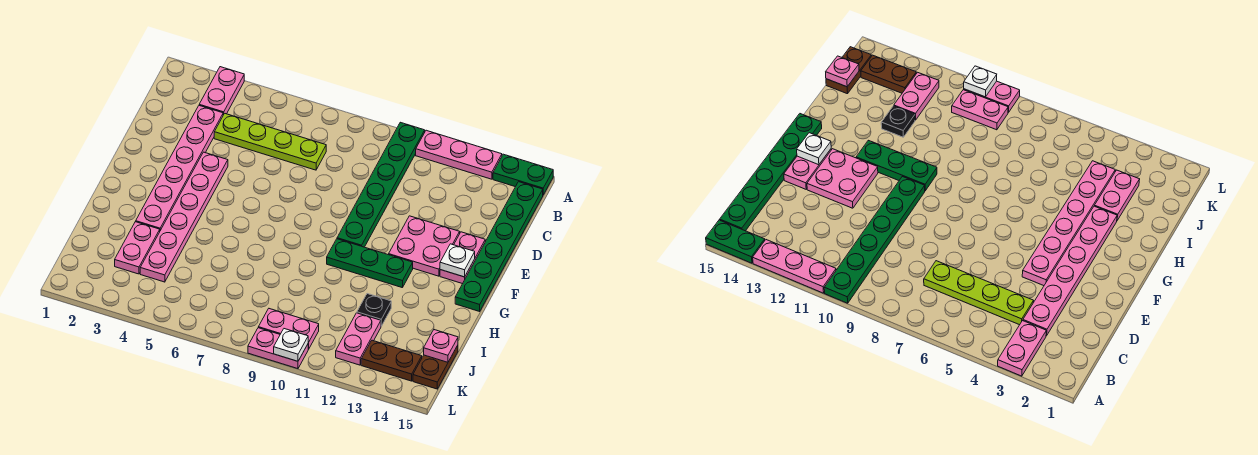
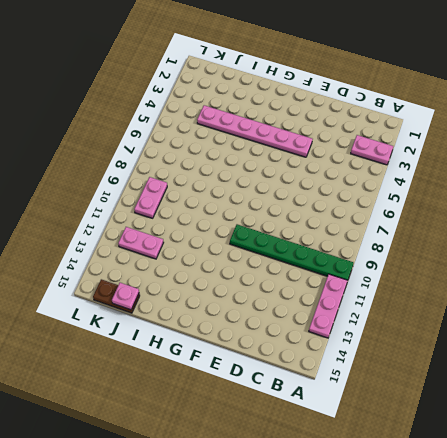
none -> green 1x2 plate [493,154,553,195]
none -> green 1x6 plate [455,182,543,311]
none -> pink 1x6 plate [136,106,223,230]

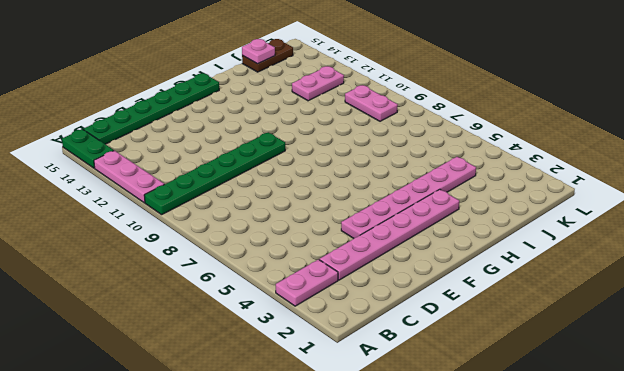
none -> lime 1x4 plate [214,114,326,170]
none -> pink 2x2 plate [389,216,460,276]
none -> pink 1x2 plate [440,232,485,284]

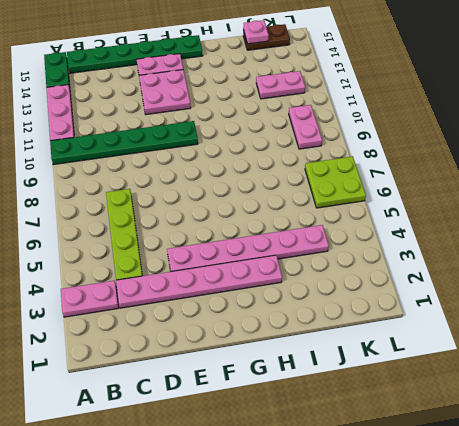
lime 2x2 plate [305,156,366,208] -> none
none -> green 1x3 plate [327,239,413,288]
none -> pink 1x2 plate [115,222,160,274]
none -> black 1x1 plate [357,294,391,326]

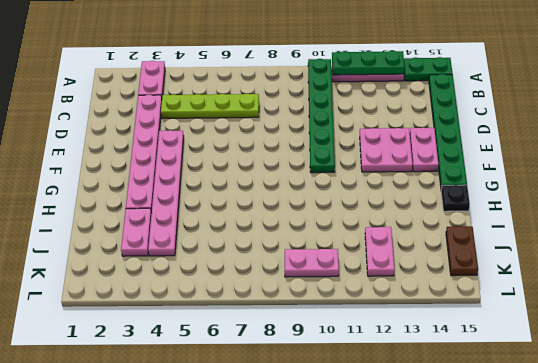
green 1x3 plate [332,51,405,75] -> green 1x3 plate moved to [327,239,413,288]
black 1x1 plate [441,185,470,211] -> black 1x1 plate moved to [357,294,391,326]
none -> brown 1x2 plate [361,340,422,381]
none -> pink 1x2 plate [248,328,308,369]
none -> white 1x1 plate [440,244,475,277]

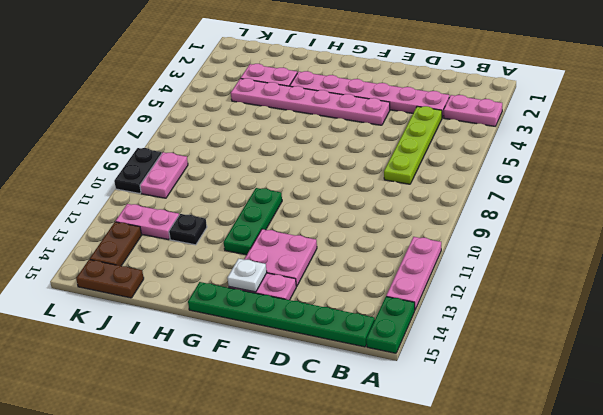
black 1x2 plate [114,148,162,194] -> pink 1x2 plate [248,328,308,369]
none -> green 1x6 plate [337,122,425,247]
none -> pink 1x1 plate [424,330,458,362]
none -> white 1x1 plate [274,329,308,361]

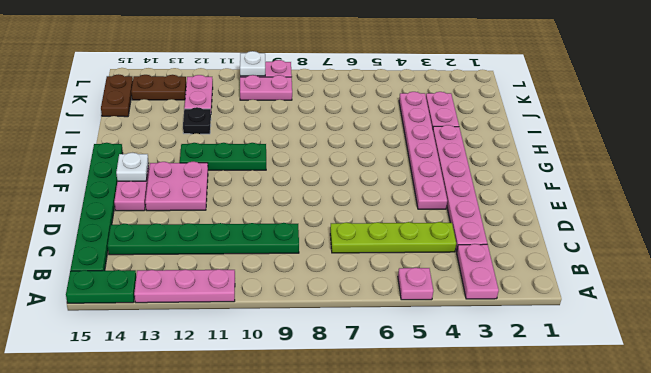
pink 1x1 plate [398,268,433,300] -> pink 1x1 plate moved to [424,330,458,362]
green 1x6 plate [108,223,299,255] -> green 1x6 plate turned to [337,122,425,247]

